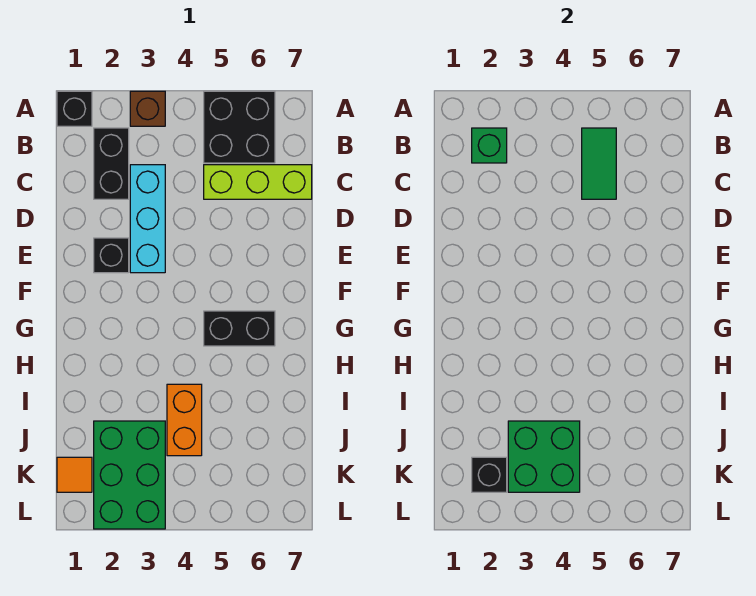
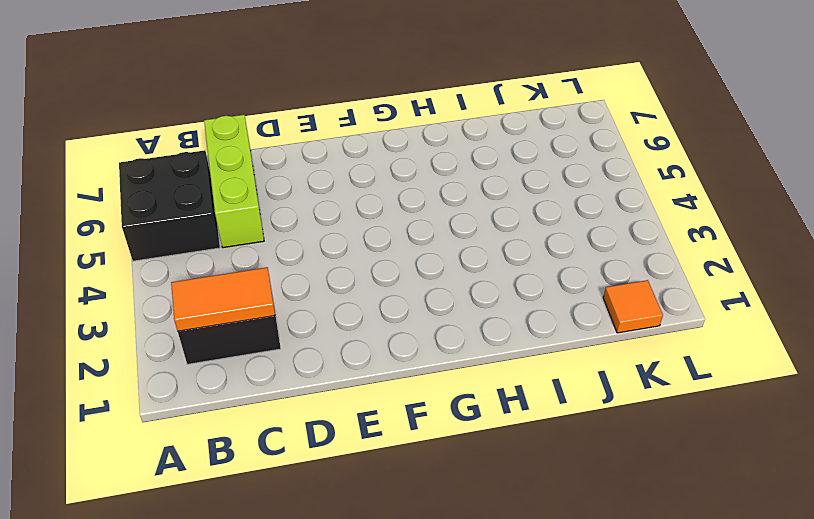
orange 1x2 tile [171,267,275,331] -> green 1x1 brick [472,128,507,163]
none -> black 1x1 brick [57,91,92,126]
none -> brown 1x1 brick [130,91,165,126]
none -> cyan 1x3 brick [130,165,165,273]

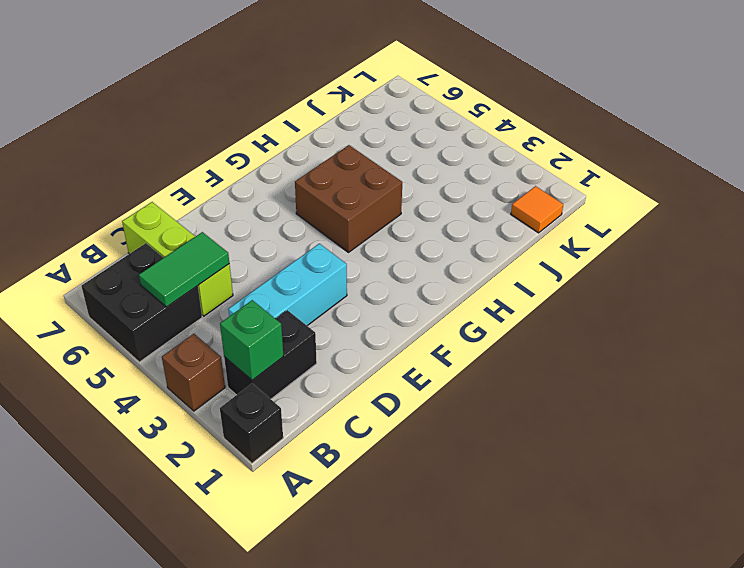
brown 2x2 brick [295,145,402,252] -> black 1x2 brick [204,311,275,346]
none -> black 1x1 brick [94,238,129,273]
none -> orange 1x2 brick [167,384,202,456]
none -> green 2x3 brick [94,421,165,529]

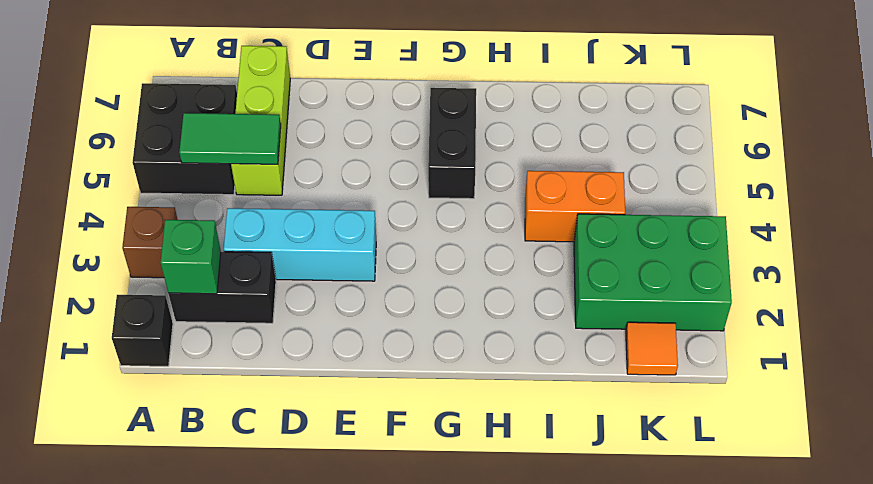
none -> black 1x1 brick [94,238,129,273]
none -> green 2x2 brick [508,421,580,492]
none -> black 1x1 brick [472,457,507,492]

